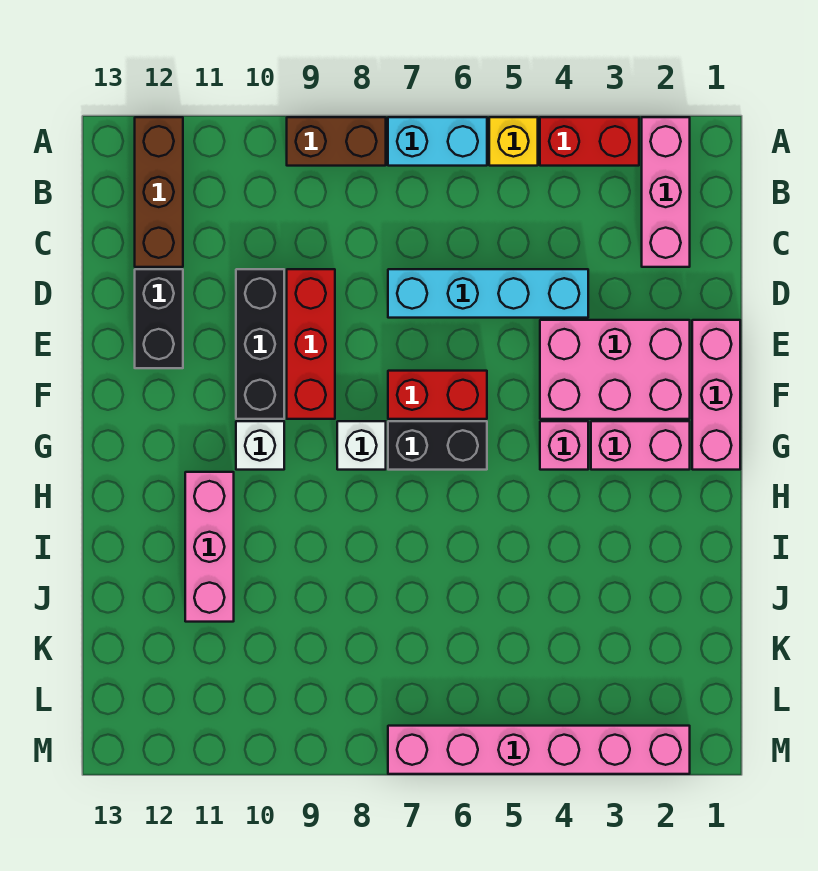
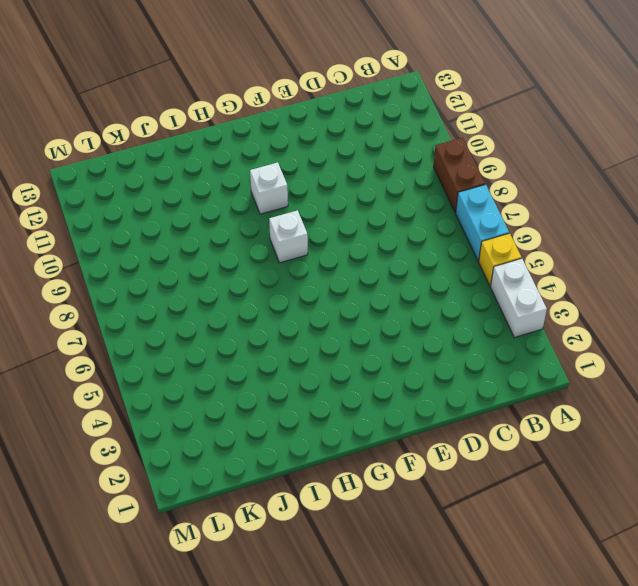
white 1x2 brick [490,258,547,337] -> red 1x2 brick [540,117,639,166]
none -> pink 1x3 brick [642,117,690,267]
none -> brown 1x3 brick [135,117,183,267]
none -> cyan 1x4 brick [388,269,588,318]

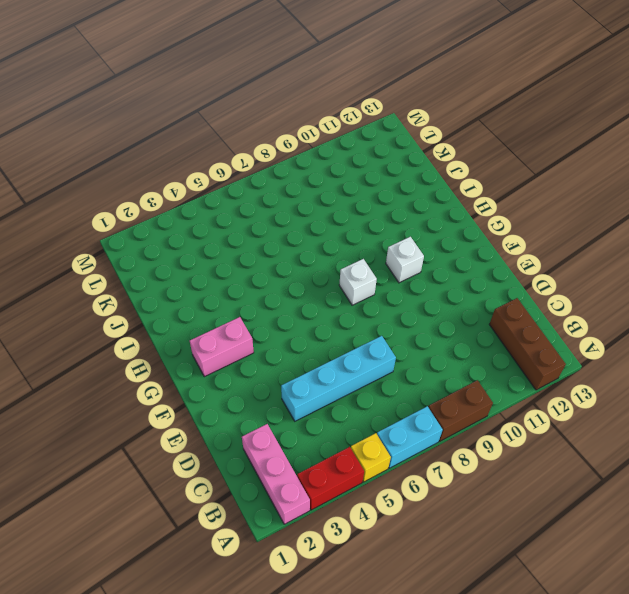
none -> red 1x3 brick [287,269,335,419]
none -> black 1x3 brick [236,269,284,419]
none -> black 1x2 brick [135,269,183,368]

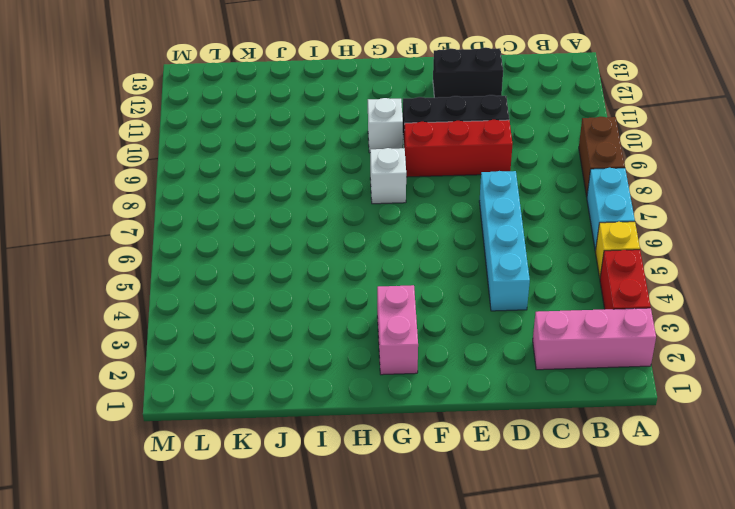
none -> brown 1x3 brick [135,117,183,267]
none -> pink 1x3 brick [692,320,740,470]
none -> pink 2x3 brick [540,320,690,419]

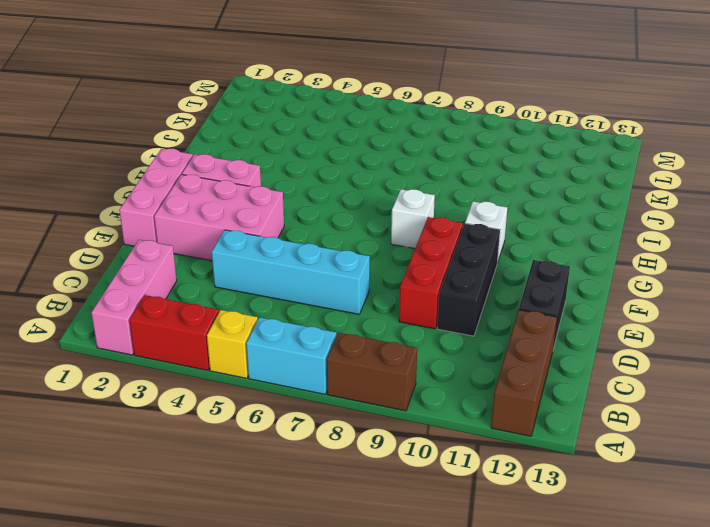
none -> red 1x2 brick [388,371,487,419]
none -> pink 1x1 brick [540,421,588,470]
none -> black 1x2 brick [388,421,487,470]

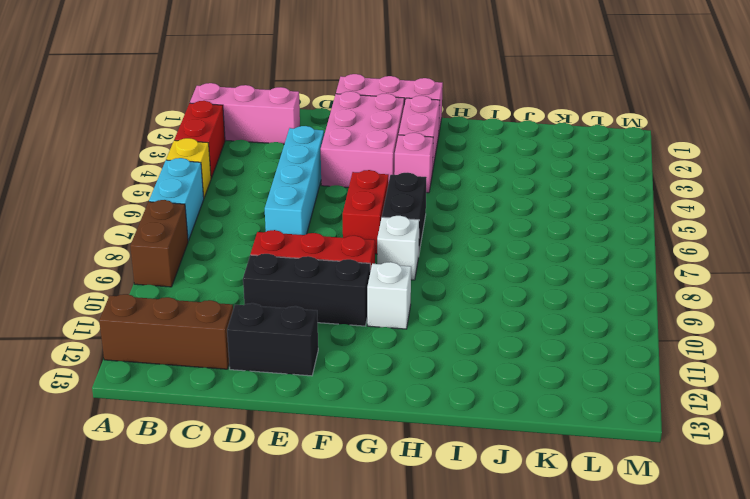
none -> pink 1x3 brick [185,472,234,622]
none -> pink 1x6 brick [388,726,690,774]

